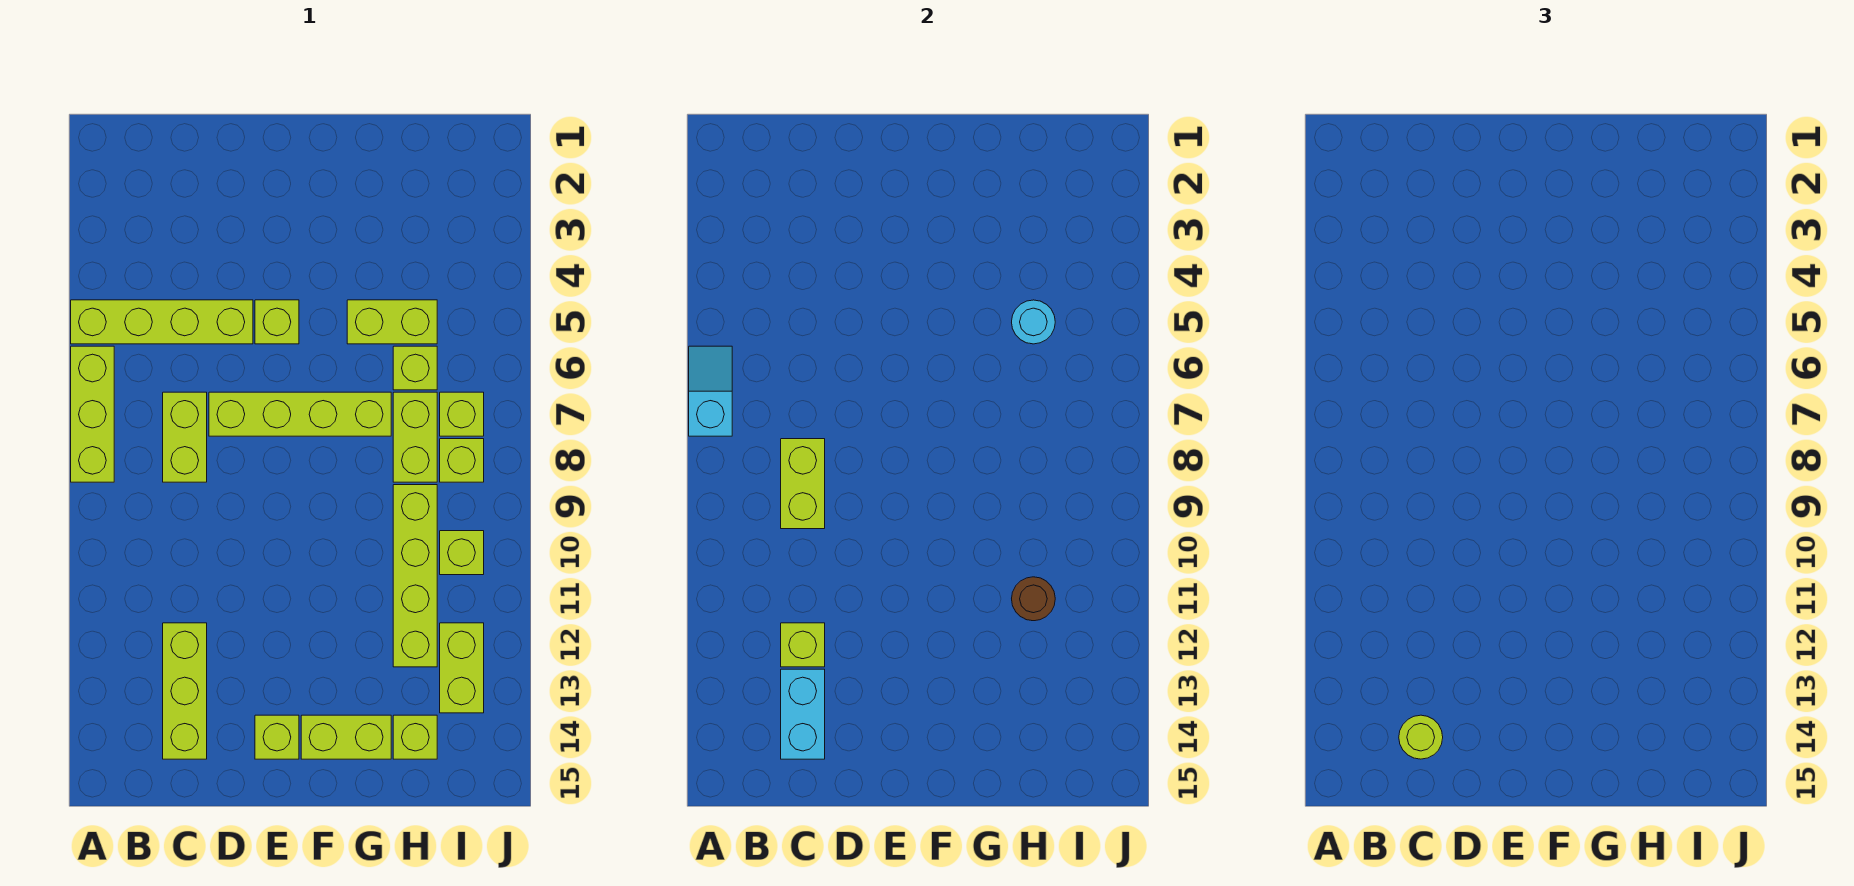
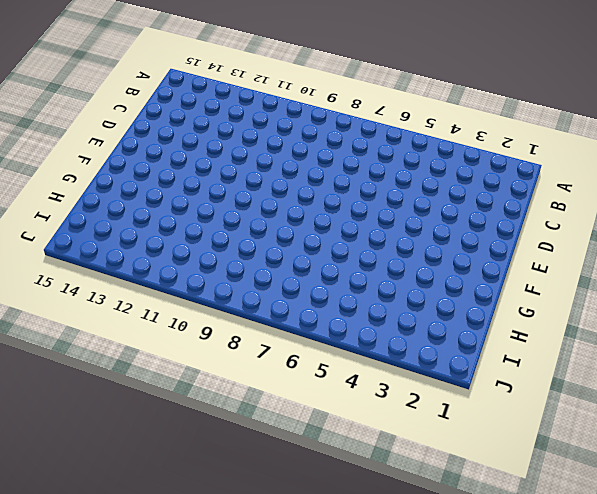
none -> lime 1x4 brick [71,300,253,344]
none -> lime 1x3 brick [71,346,114,482]
none -> lime 1x2 brick [163,392,207,482]

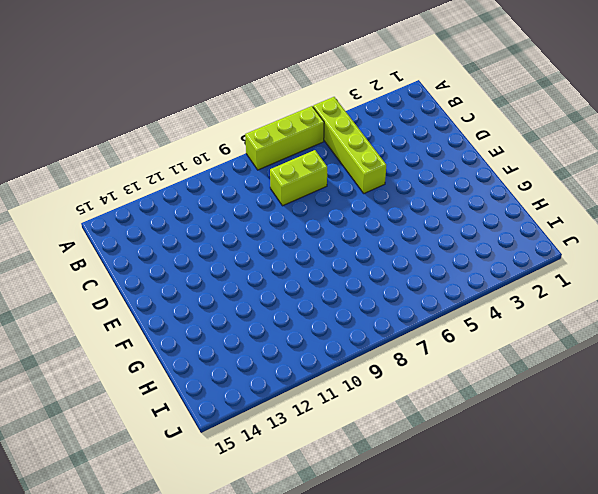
none -> lime 1x3 brick [163,623,207,759]
none -> lime 1x4 brick [209,392,391,436]
none -> lime 1x1 brick [255,300,299,344]

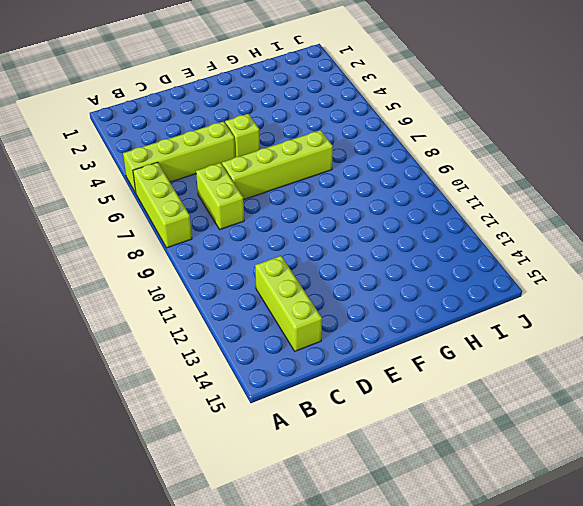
none -> lime 1x1 brick [255,715,299,759]
none -> lime 1x2 brick [301,715,391,759]
none -> lime 1x2 brick [347,300,437,344]

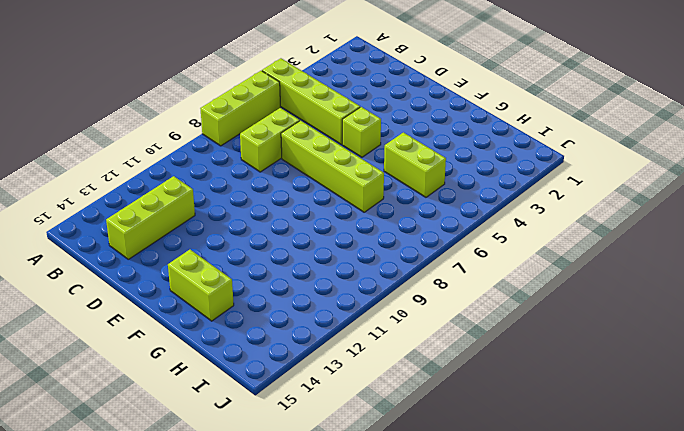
none -> lime 1x1 brick [255,715,299,759]
none -> lime 1x1 brick [393,346,437,390]
none -> lime 1x2 brick [393,392,437,482]

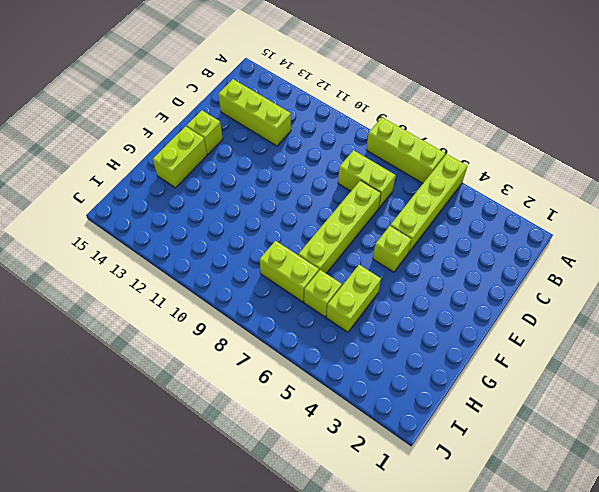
none -> lime 1x4 brick [393,485,437,667]
none -> lime 1x1 brick [393,715,437,759]
none -> lime 1x1 brick [440,392,484,436]

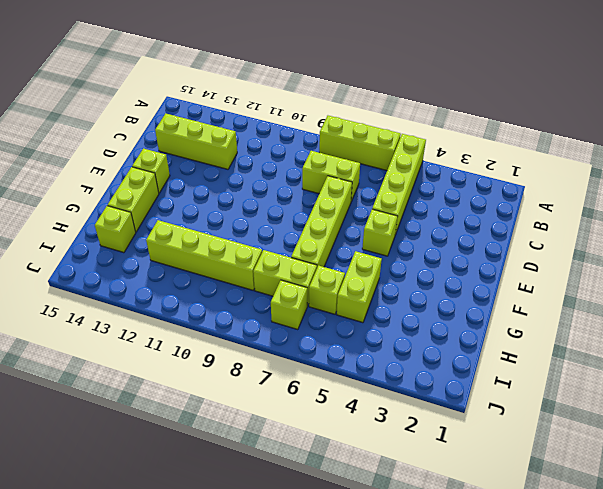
none -> lime 1x1 brick [440,439,484,482]
none -> lime 1x1 brick [440,531,484,575]
none -> lime 1x2 brick [440,623,484,713]

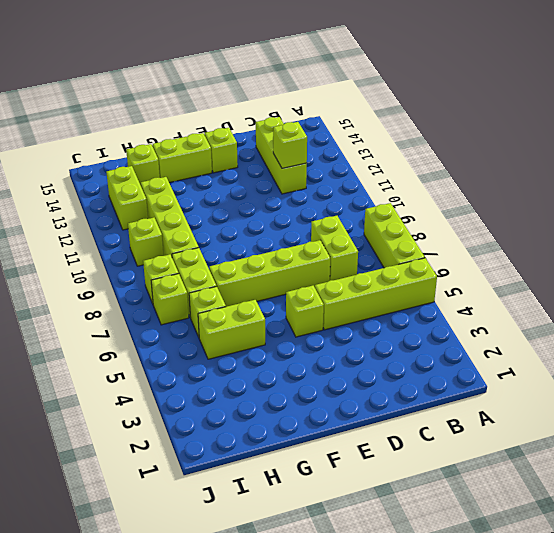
none -> cyan 1x2 slope [689,346,732,436]
none -> lime 1x2 brick [781,439,825,529]
none -> cyan 1x2 brick [781,669,825,759]

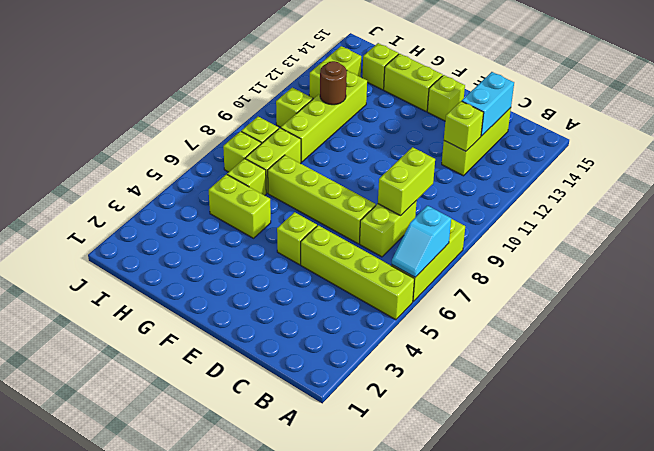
none -> cyan 1x1 round brick [1012,300,1055,344]
none -> lime 1x1 round brick [1399,715,1443,759]

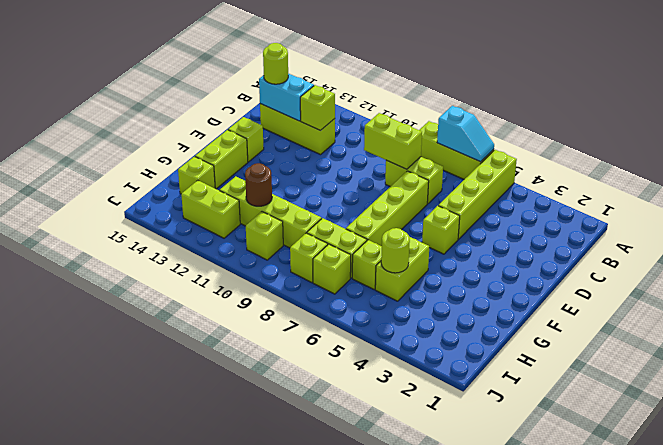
lime 1x1 round brick [381,228,410,273] -> cyan 1x1 round brick [1012,300,1055,344]

